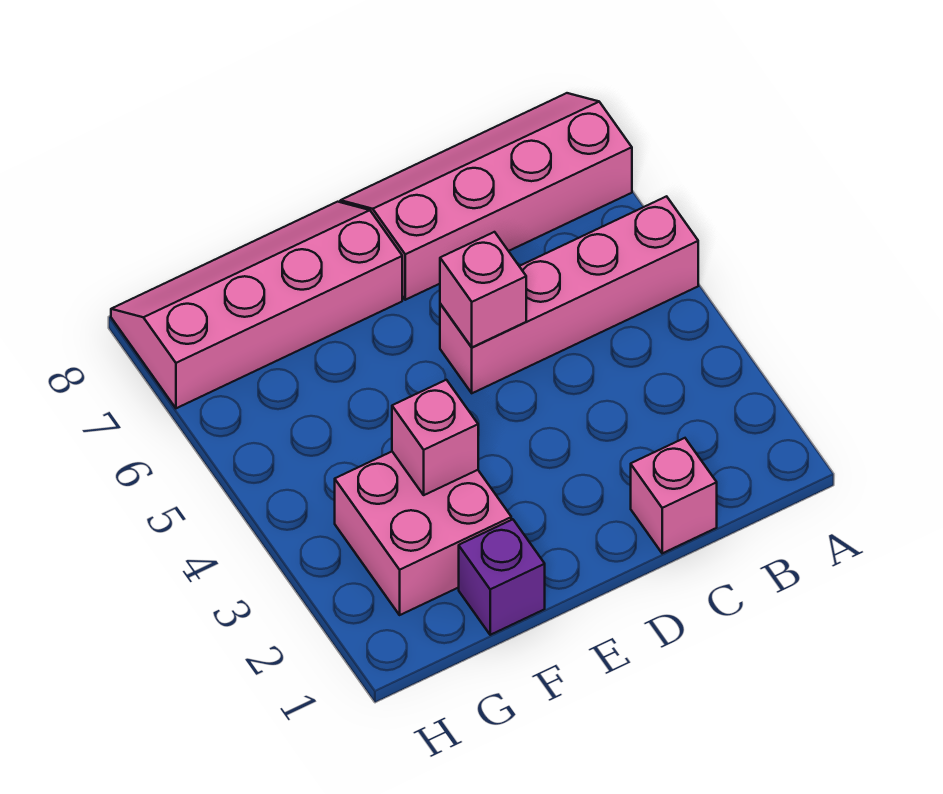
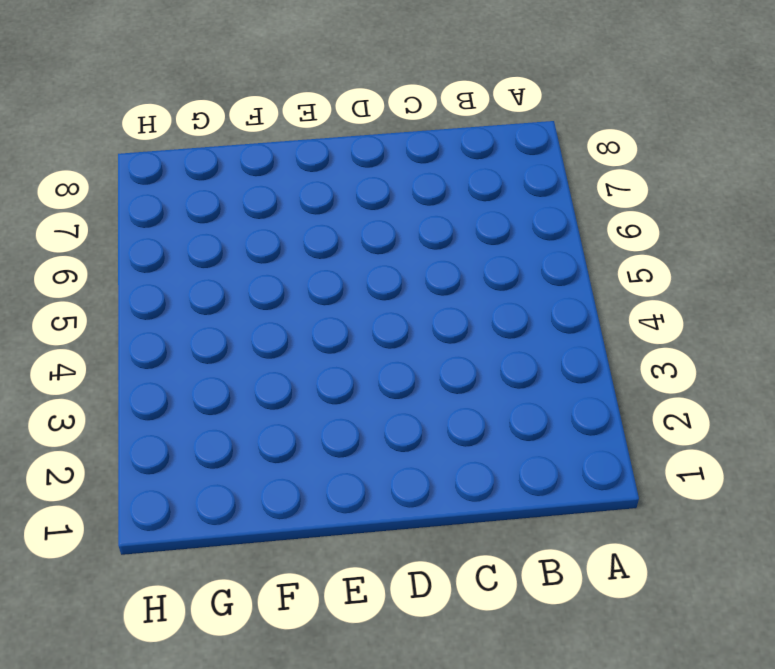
none -> pink 1x4 brick [440,196,698,393]
none -> pink 2x4 slope [340,93,632,300]

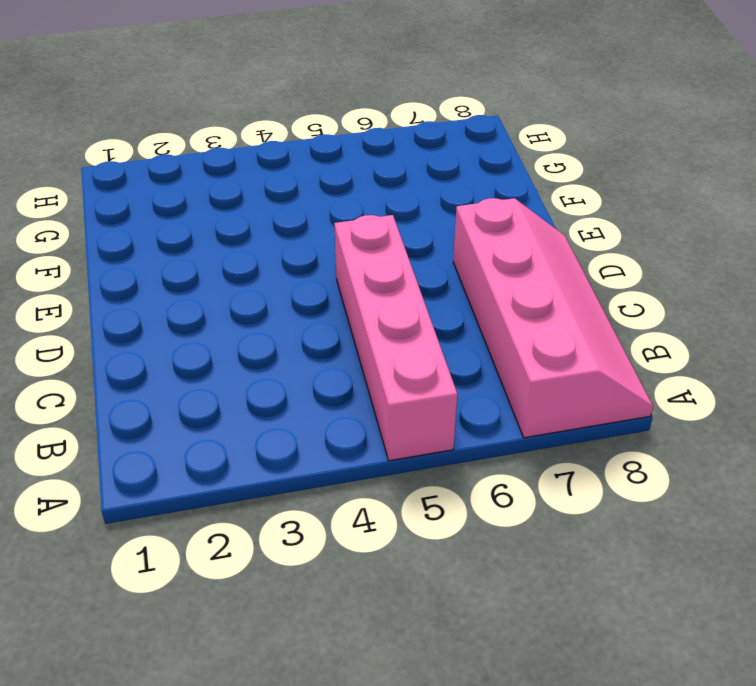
none -> pink 1x1 brick [631,438,717,553]
none -> pink 2x4 slope [111,202,402,408]

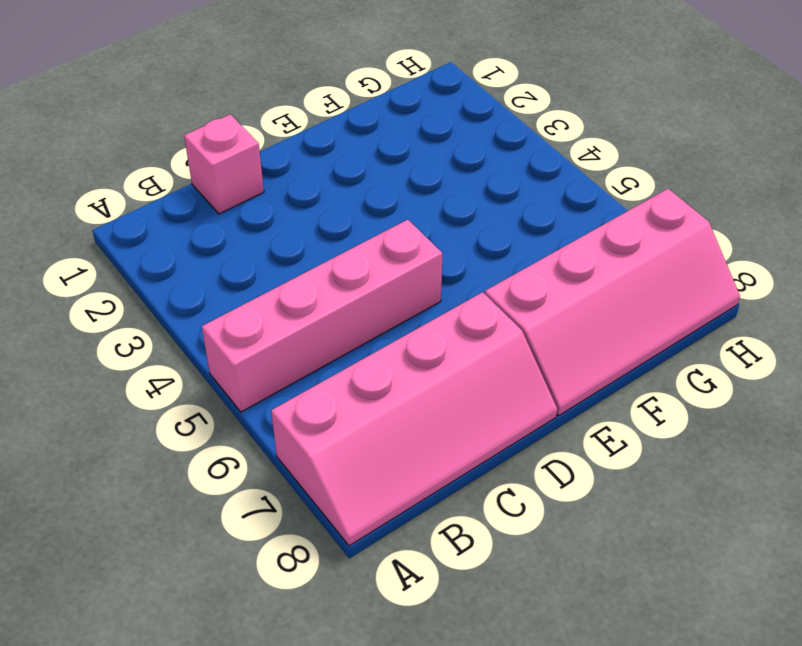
none -> purple 1x1 brick [459,519,545,635]
none -> pink 2x2 brick [335,452,511,615]

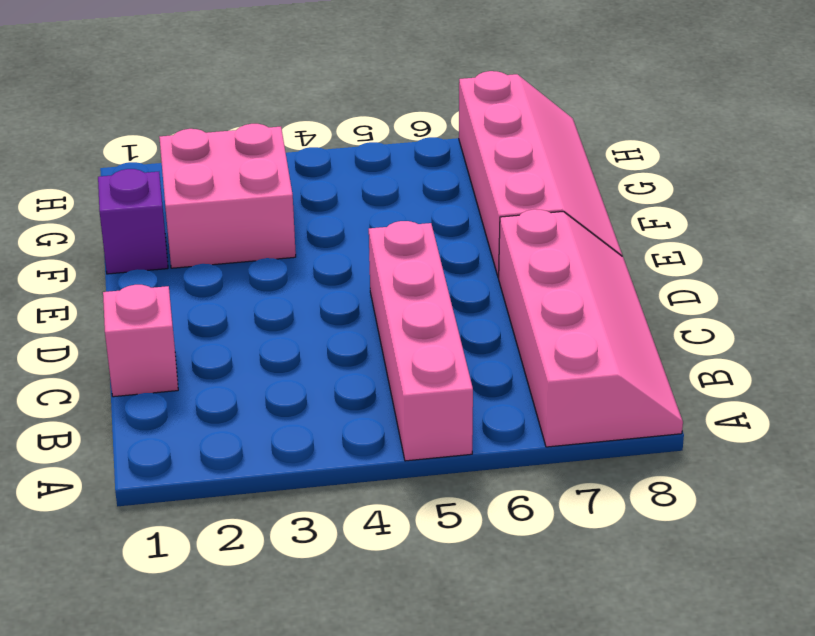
none -> pink 1x1 brick [440,232,526,347]
none -> pink 1x1 brick [392,380,478,495]

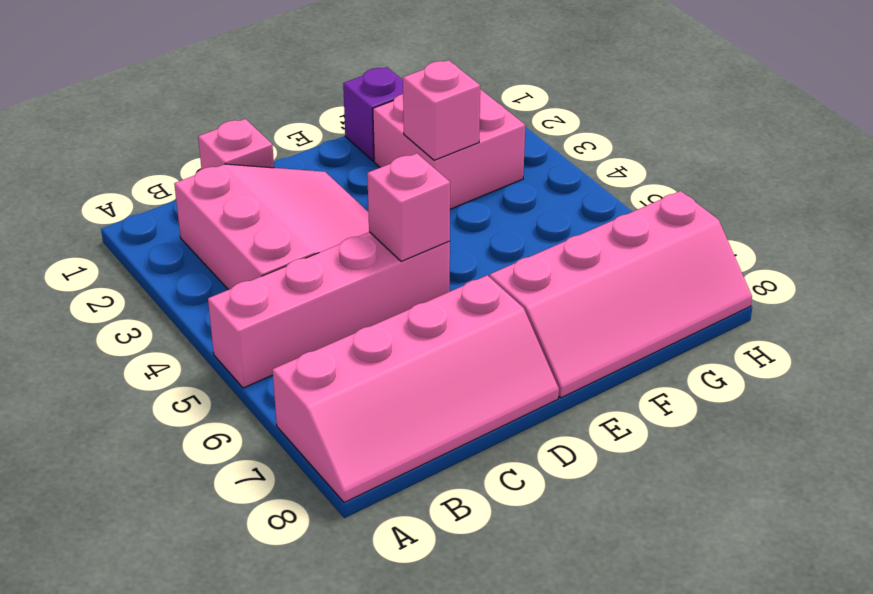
pink 3x3 slope [174,164,369,290] -> none

